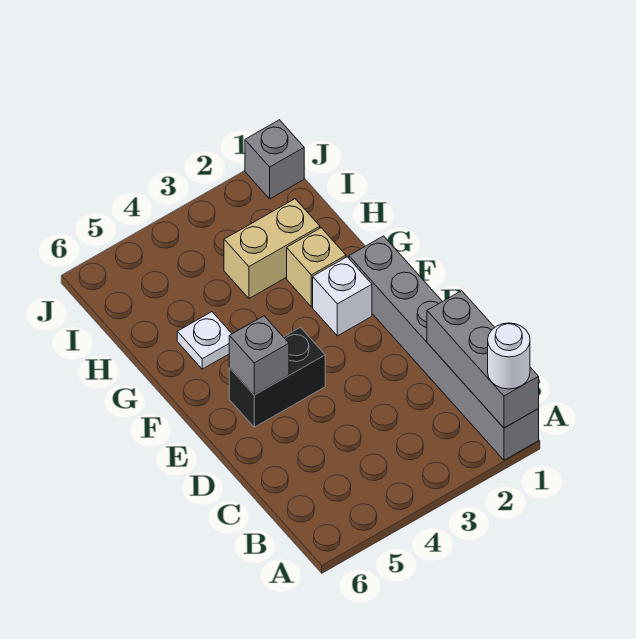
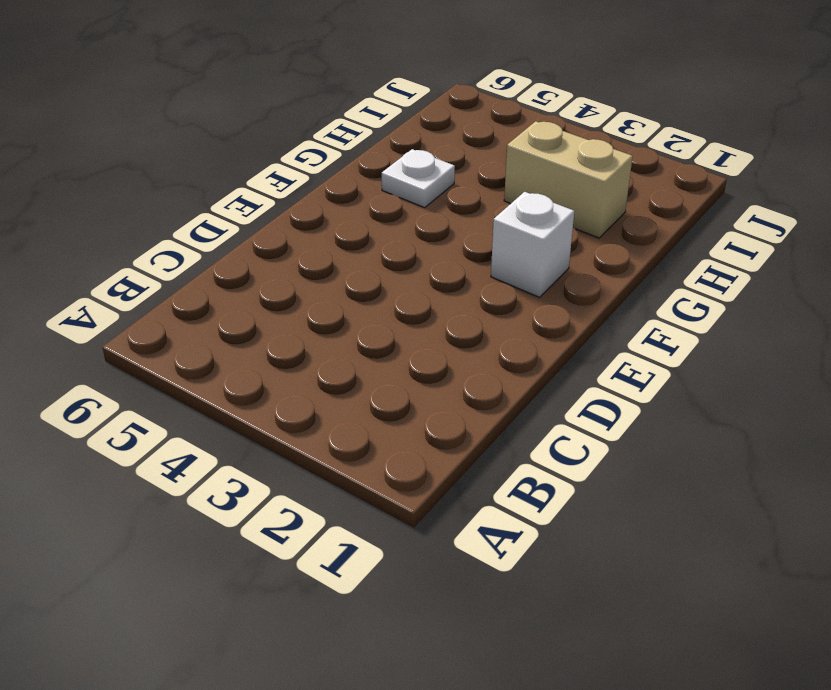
none -> grey 1x6 brick [349,236,539,460]
none -> black 1x2 brick [229,327,325,427]

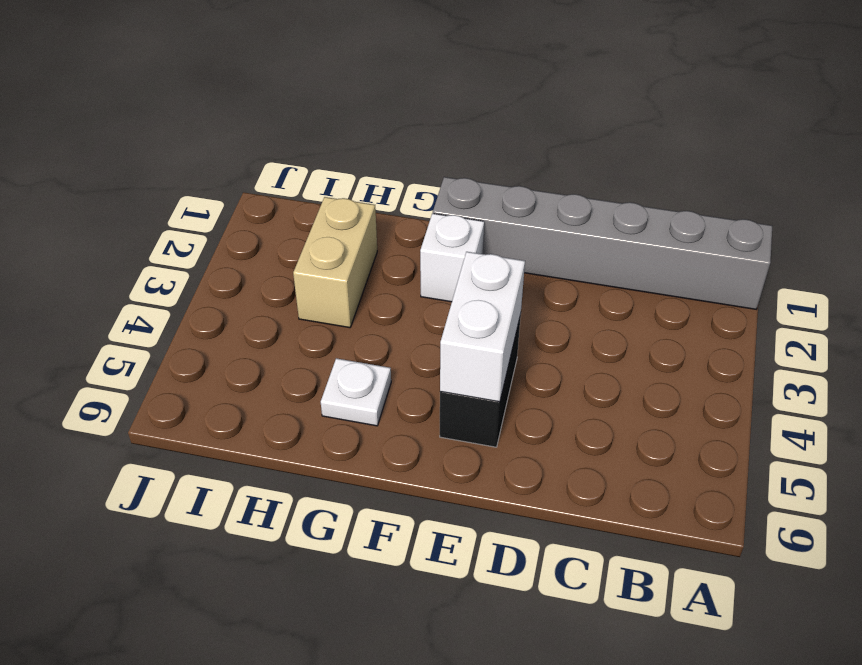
white 1x2 brick [440,252,525,402] -> grey 1x1 brick [229,316,289,395]
none -> tan 1x1 brick [287,228,346,307]
none -> grey 1x1 brick [245,120,304,199]

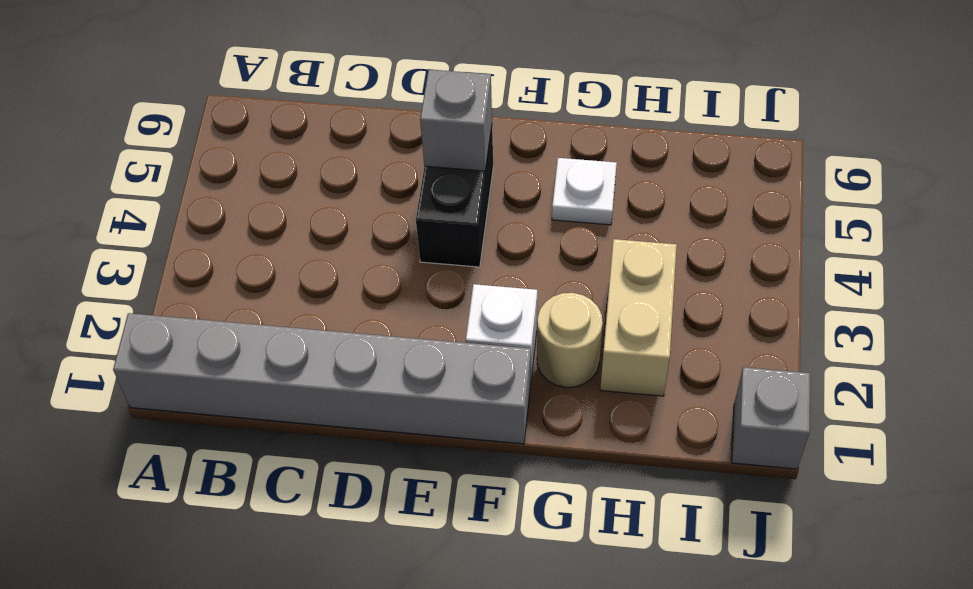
tan 1x1 round brick [537,293,603,387] -> tan 1x1 brick [287,228,346,307]
none -> grey 1x3 brick [427,291,539,428]
none -> white 1x1 round brick [488,323,530,389]

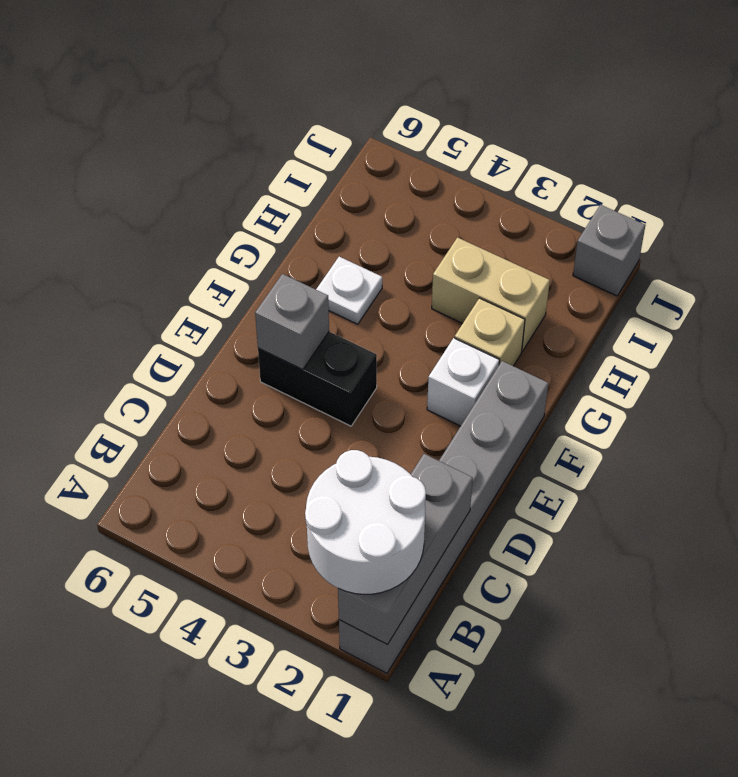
white 2x2 round brick [305,450,426,594] -> white 1x1 round brick [488,323,530,389]

